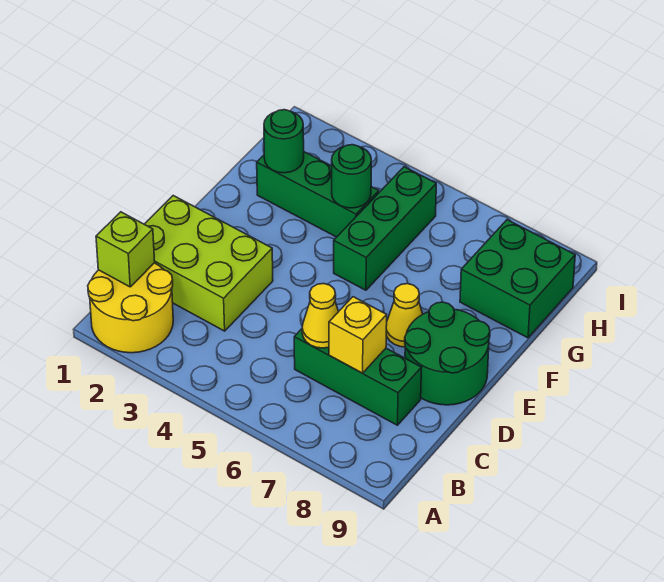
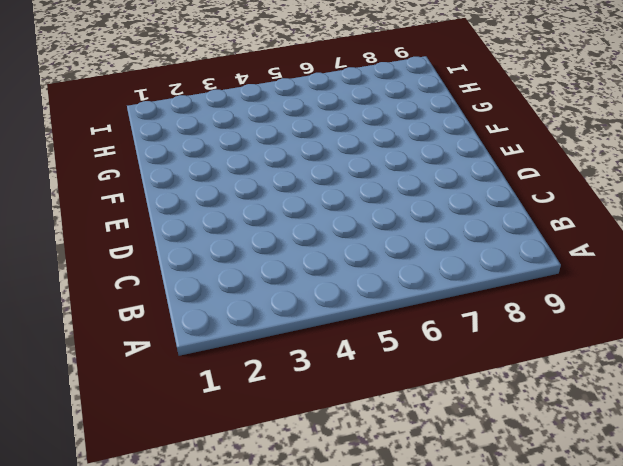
none -> yellow 2x2 round brick [88,263,173,353]
none -> lime 2x3 brick [144,196,273,331]
none -> green 1x3 brick [294,329,421,425]

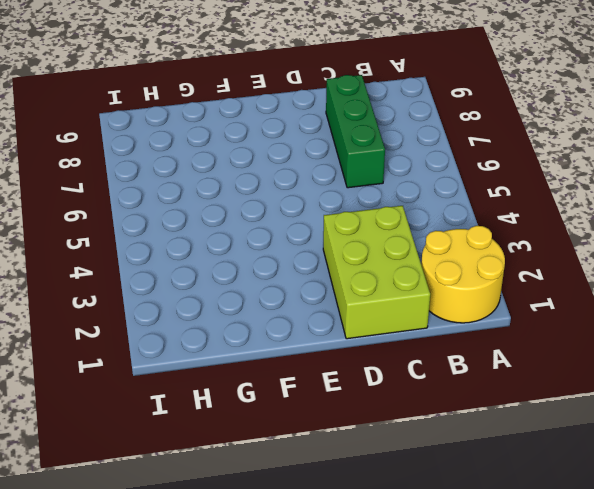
none -> green 2x2 round brick [405,302,490,405]
none -> yellow 1x1 cone [386,284,423,347]
none -> green 1x3 brick [334,167,436,290]

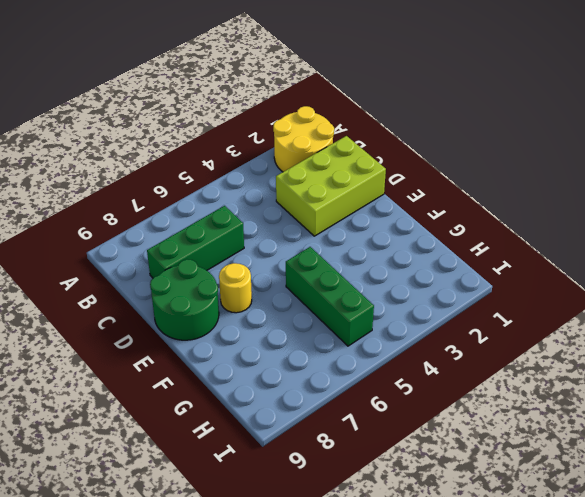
yellow 1x1 round brick [219,263,252,313] -> yellow 1x1 cone [386,284,423,347]
none -> green 1x3 brick [257,152,379,237]
none -> green 2x2 brick [460,220,575,338]
none -> lime 1x1 brick [96,212,155,287]

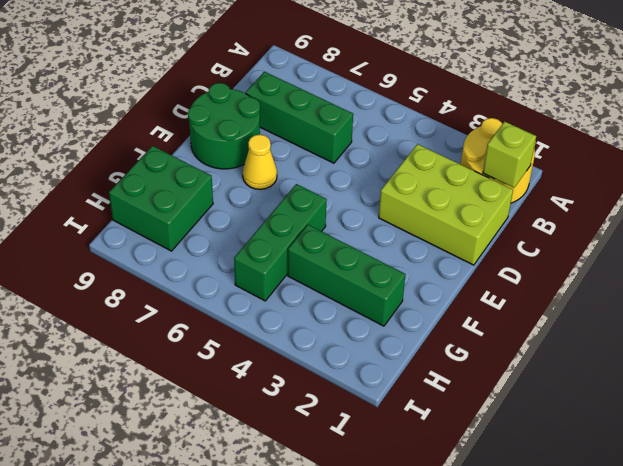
none -> yellow 1x1 cone [302,284,339,348]
none -> yellow 1x1 brick [329,297,387,373]
none -> green 1x1 round brick [264,110,304,173]

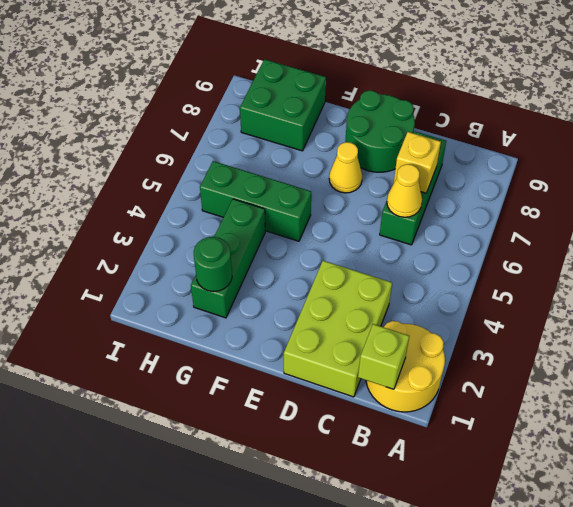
none -> green 1x1 round brick [332,145,371,208]

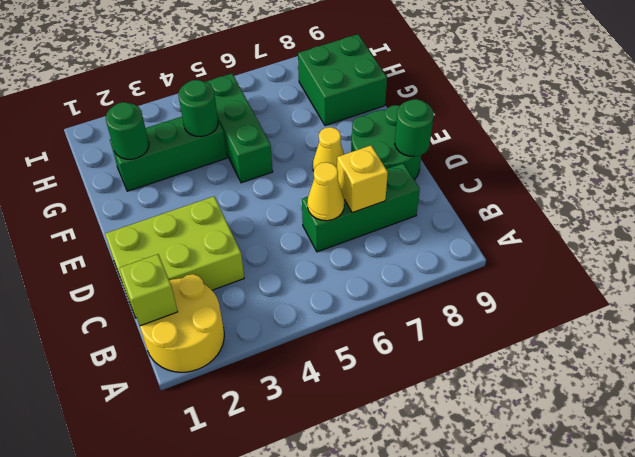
green 1x1 round brick [395,99,434,157] -> none

